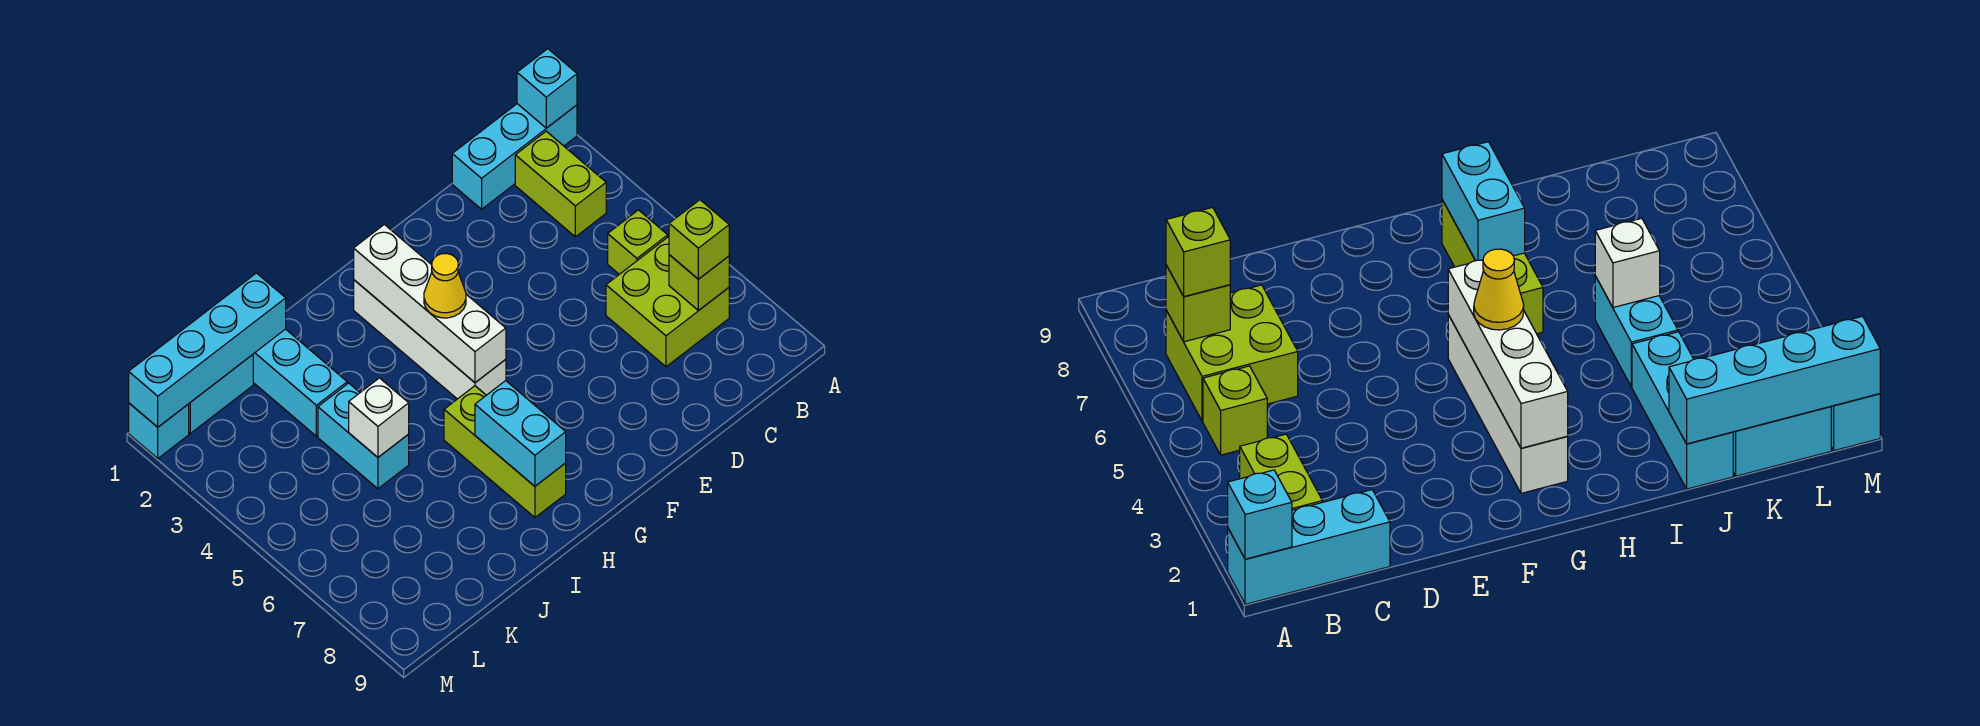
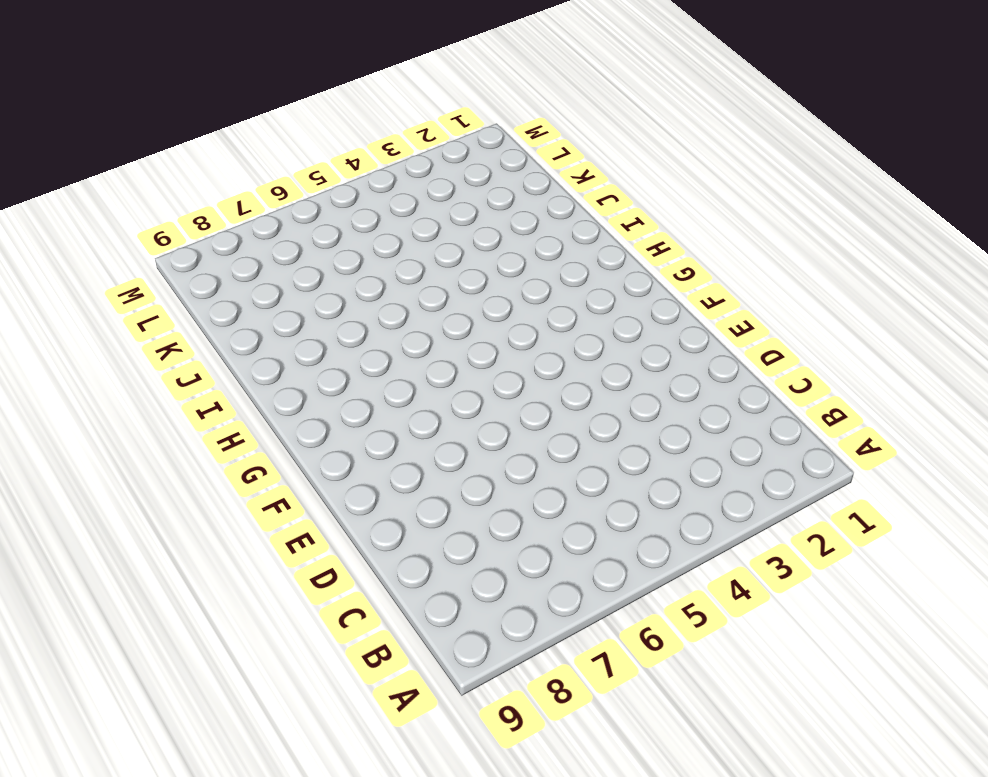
none -> cyan 1x3 brick [452,104,577,209]
none -> lime 1x2 brick [515,131,606,237]
none -> lime 1x1 brick [608,210,668,274]

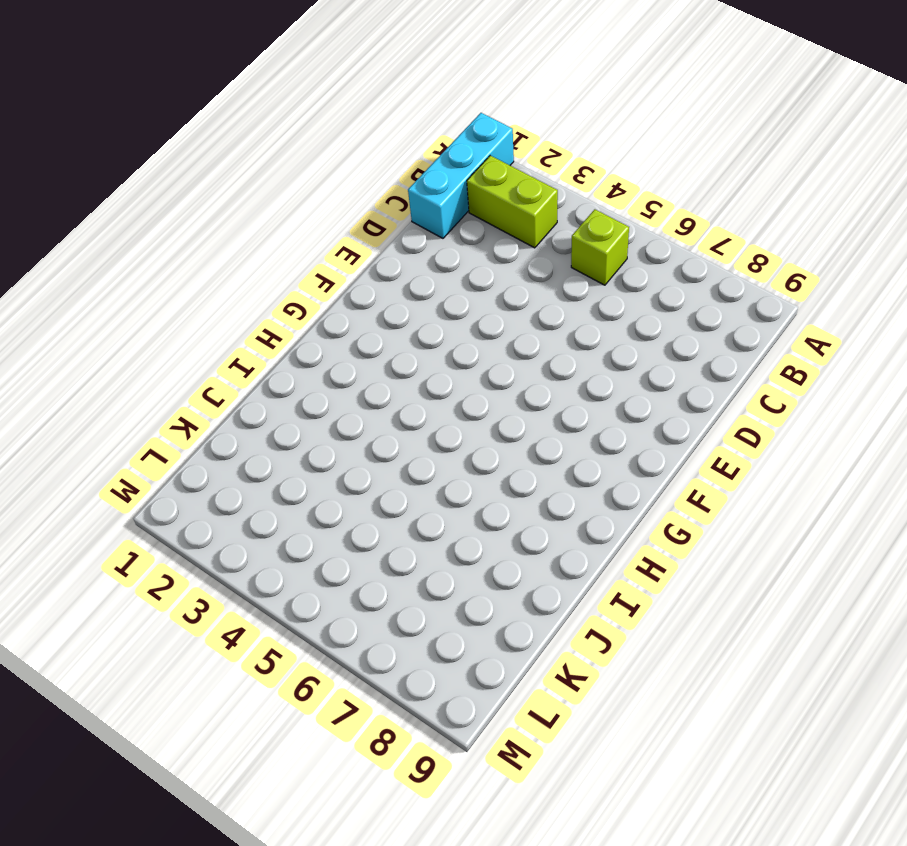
none -> lime 2x2 brick [606,237,729,367]
none -> white 1x4 brick [354,280,506,399]
none -> lime 1x3 brick [444,386,566,518]

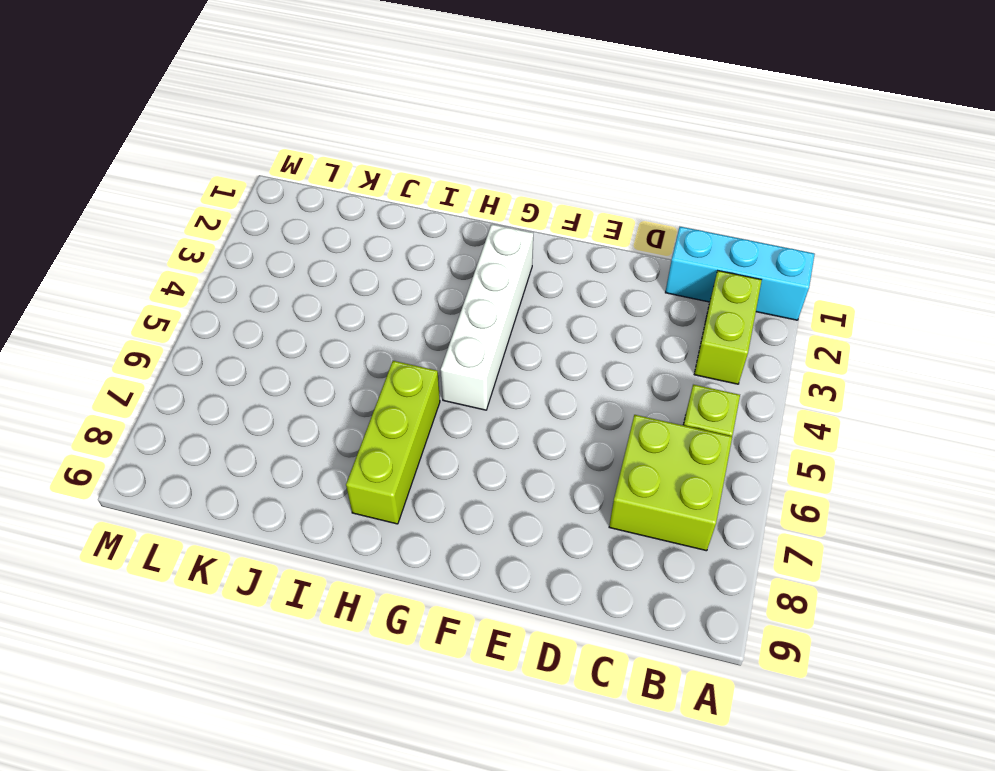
none -> cyan 1x3 brick [253,329,347,436]
none -> cyan 1x2 brick [318,383,409,489]
none -> cyan 1x2 brick [189,355,253,434]

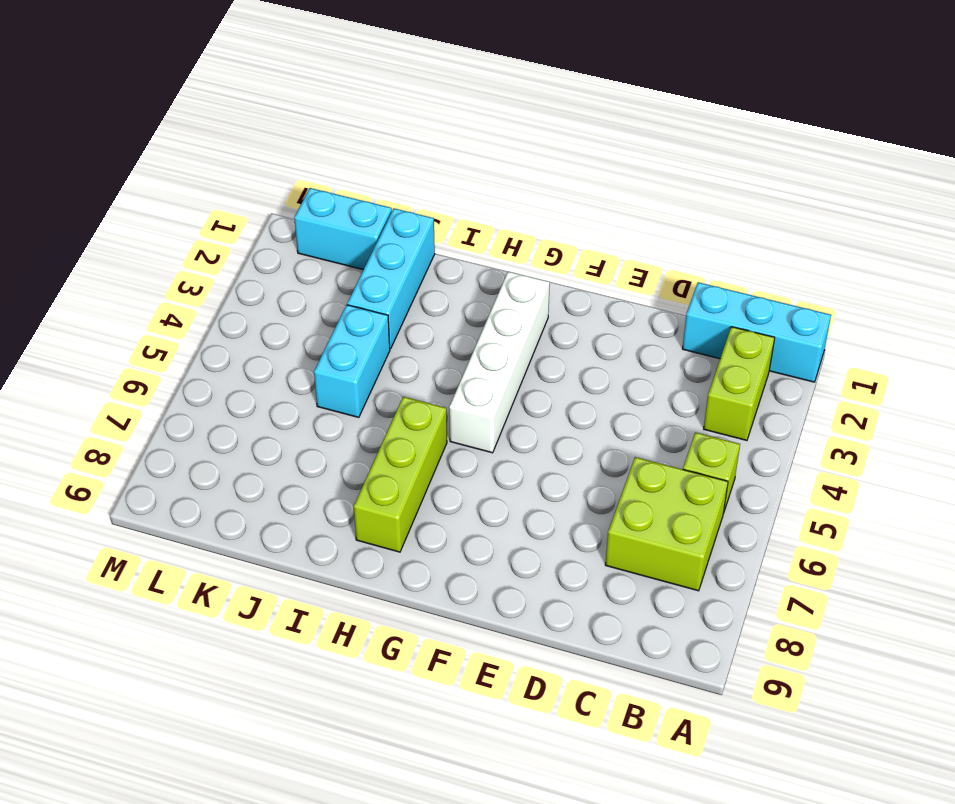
none -> cyan 1x1 brick [129,403,189,458]
none -> cyan 1x1 brick [517,49,577,128]
none -> lime 1x1 brick [669,255,729,311]

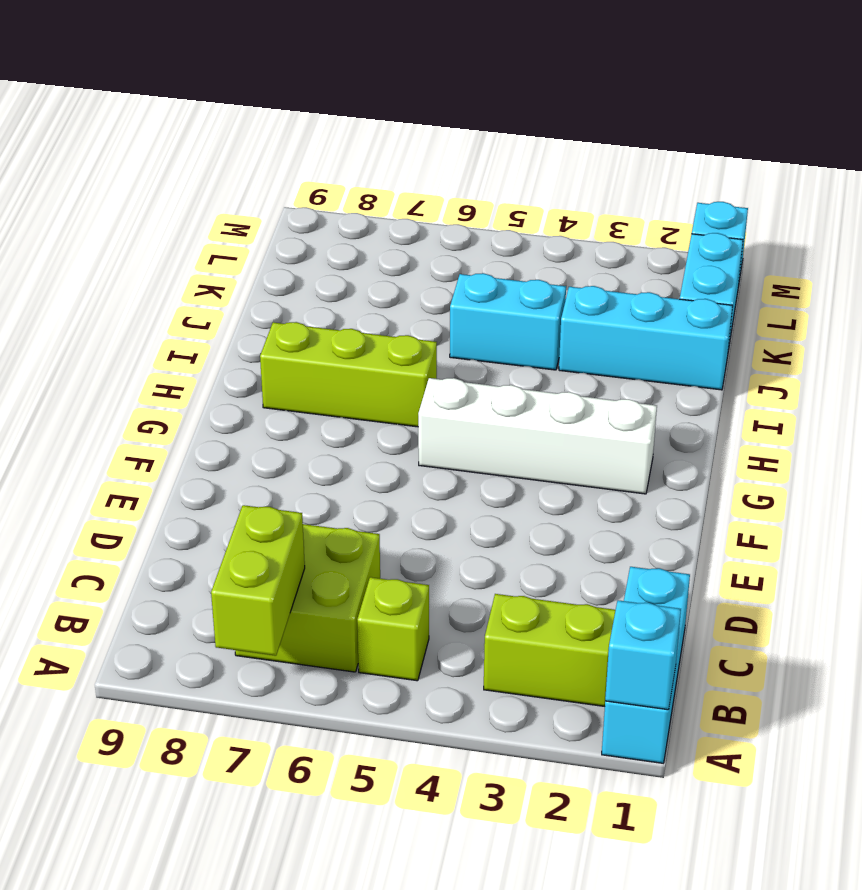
lime 1x2 brick [211,505,305,656] -> lime 1x1 brick [669,255,729,311]
none -> white 1x4 brick [354,224,506,383]
none -> cyan 1x2 brick [475,381,566,486]
none -> cyan 1x4 brick [129,273,286,427]

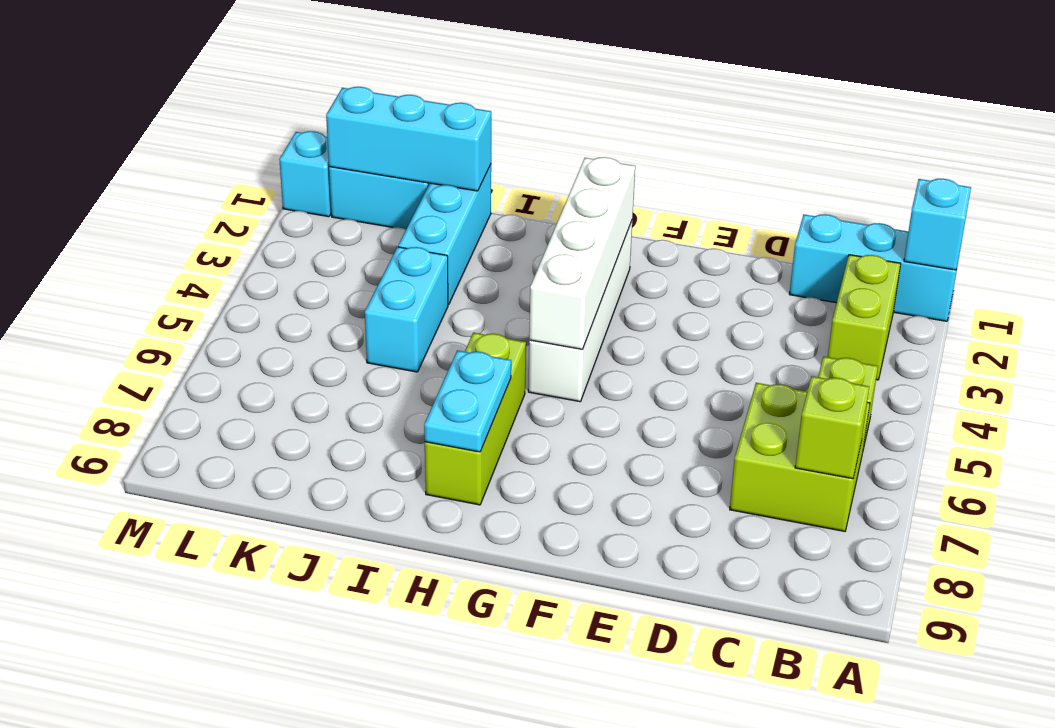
cyan 1x2 plate [424,350,511,452] -> cyan 1x2 brick [475,381,566,486]
cyan 1x3 brick [326,87,491,191] -> cyan 1x4 brick [129,273,286,427]
none -> white 1x1 brick [349,378,409,457]
none -> lime 1x1 brick [669,200,729,279]
none -> yellow 1x1 cone [424,253,466,318]

